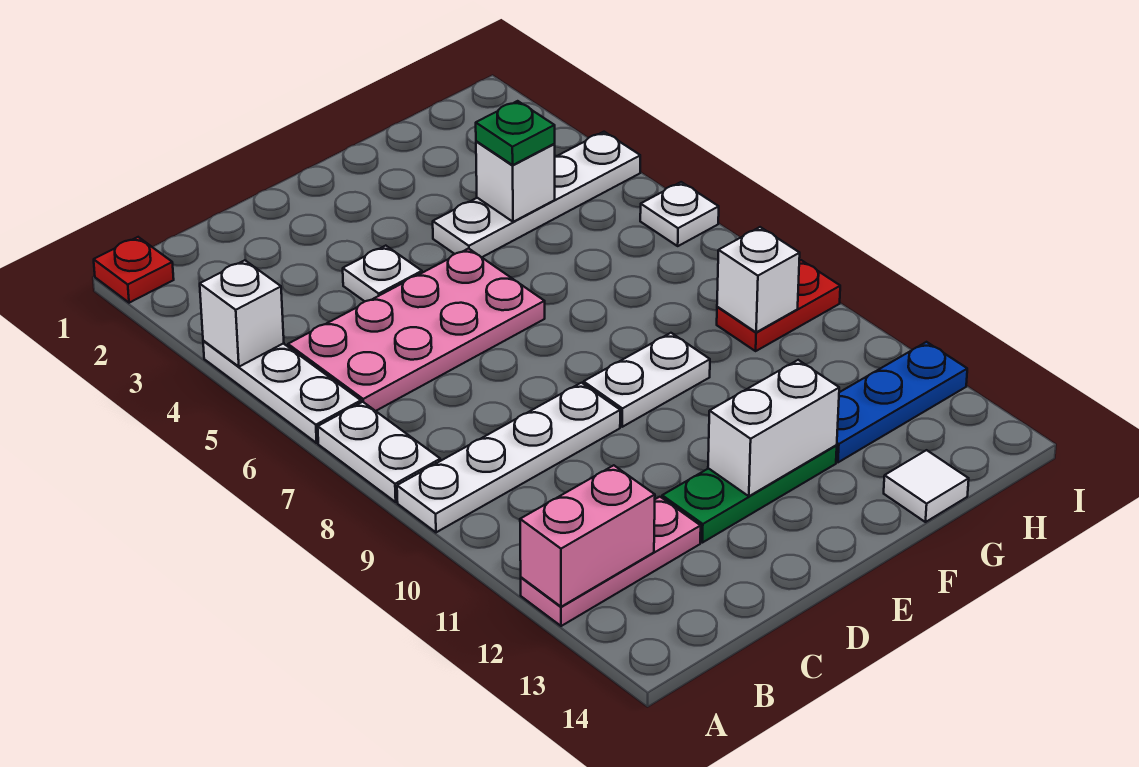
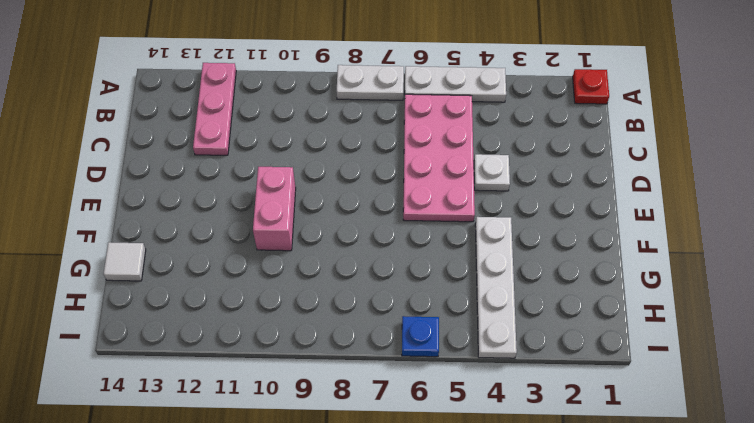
pink 1x2 brick [253,167,296,251] -> pink 1x2 brick moved to [520,465,655,607]
blue 1x1 plate [402,316,439,357] -> white 1x1 plate [640,182,719,246]
none -> white 1x4 plate [397,383,620,532]
none -> green 1x3 plate [662,446,837,543]
none -> white 1x2 plate [584,333,710,427]

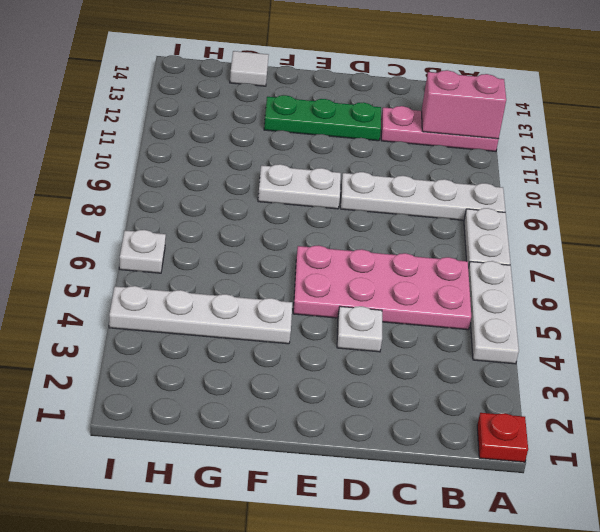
none -> blue 1x3 plate [836,342,967,462]
none -> red 1x2 plate [717,260,840,351]
none -> white 1x1 brick [200,260,284,367]

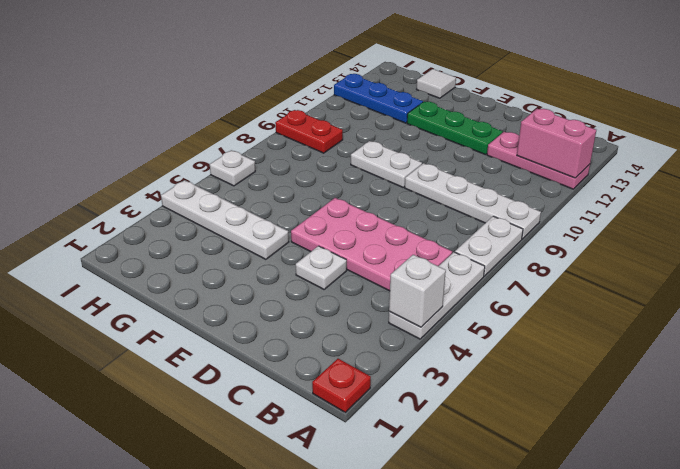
none -> white 1x2 brick [708,360,839,496]
none -> white 1x1 brick [476,141,555,222]
none -> white 1x1 brick [717,227,800,332]

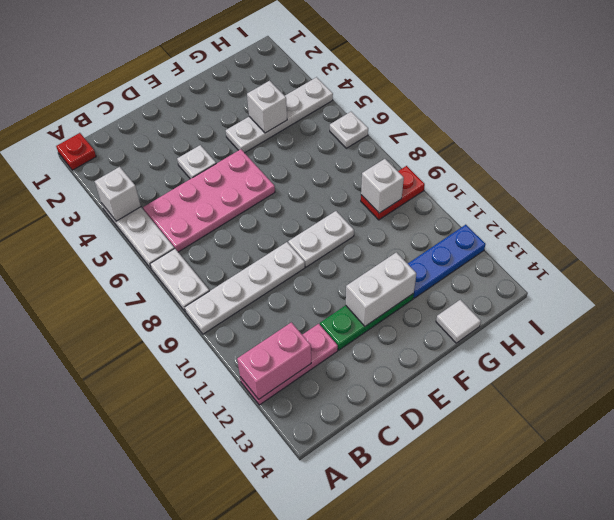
none -> green 1x1 plate [476,101,555,165]

